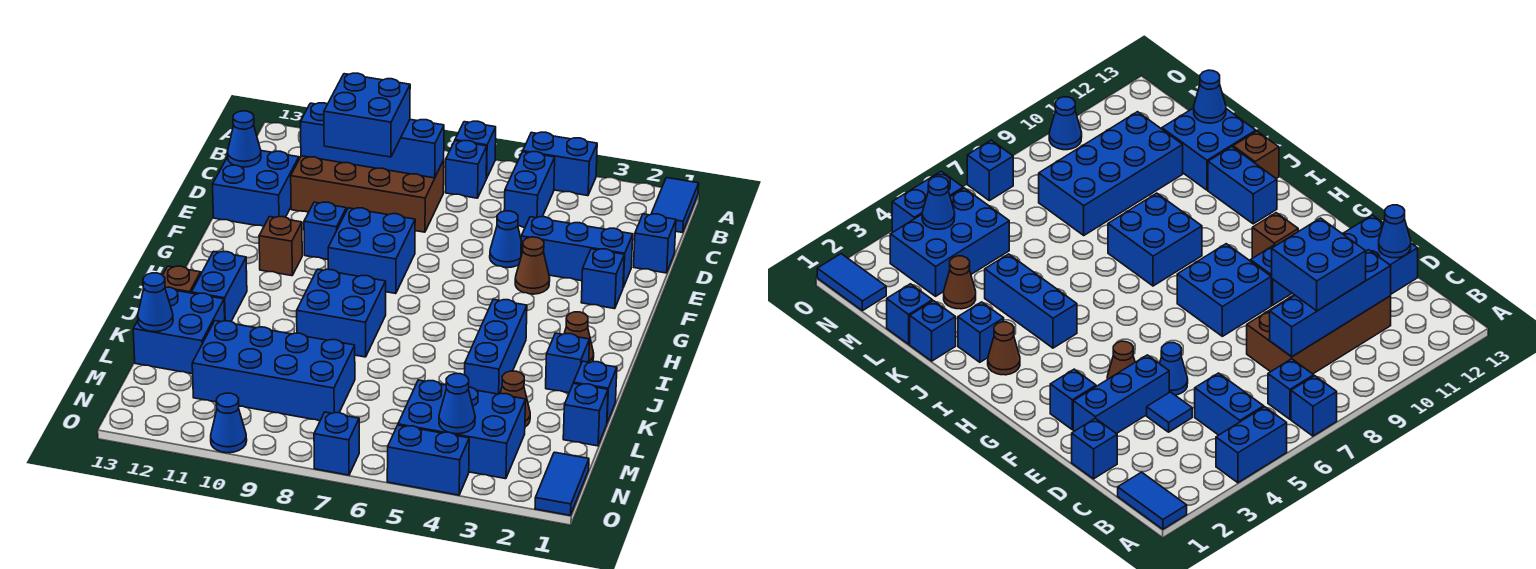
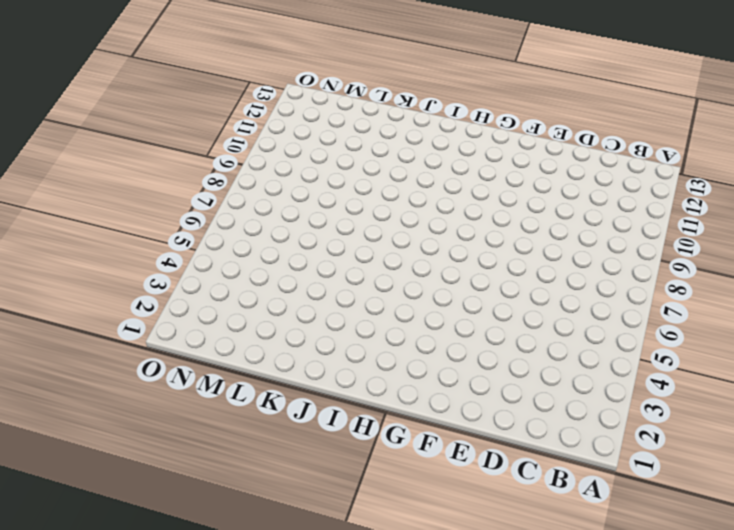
none -> blue 1x2 tile [651,178,699,232]
none -> blue 1x2 brick [523,132,597,196]
none -> blue 1x1 brick [455,121,496,179]
none -> blue 1x2 brick [504,152,555,228]

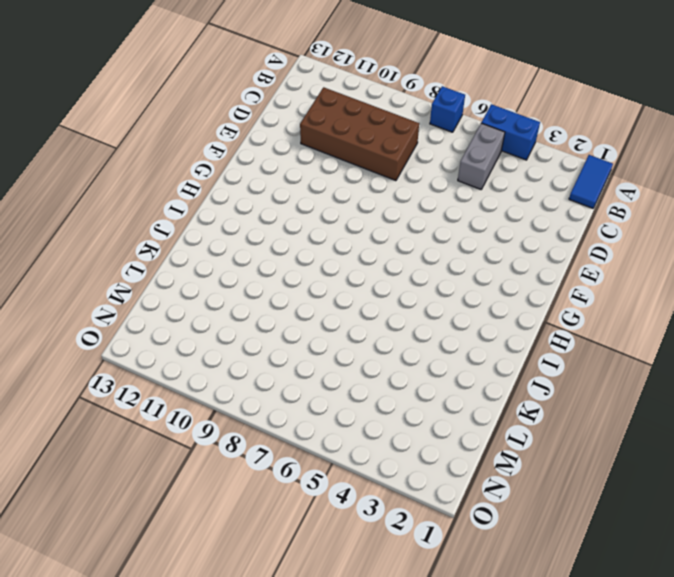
grey 1x2 brick [458,123,505,189] -> blue 1x2 brick [504,152,555,228]
none -> blue 1x1 brick [445,141,487,198]
none -> blue 1x1 brick [634,214,676,273]
none -> blue 1x1 tile [1147,392,1192,432]
none -> blue 2x2 brick [213,151,299,226]

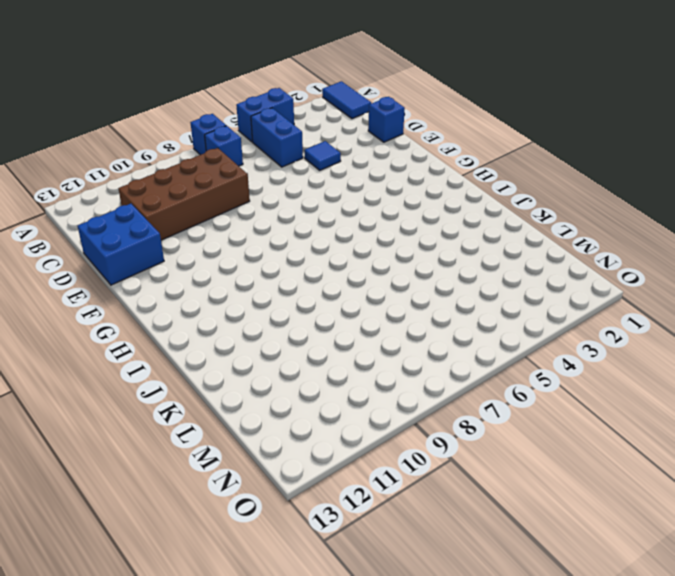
none -> blue 1x3 brick [521,217,633,287]
none -> blue 1x1 cone [490,211,521,268]
none -> blue 1x1 brick [581,249,624,309]
none -> brown 1x1 cone [515,237,550,294]

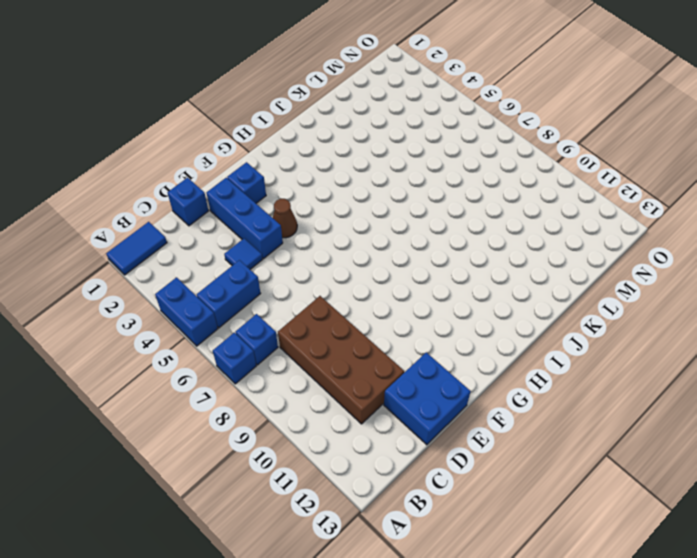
none -> blue 1x1 cone [490,211,521,268]
none -> blue 2x2 brick [328,208,415,294]
none -> blue 1x1 brick [304,202,346,260]
none -> brown 1x1 brick [259,217,302,276]

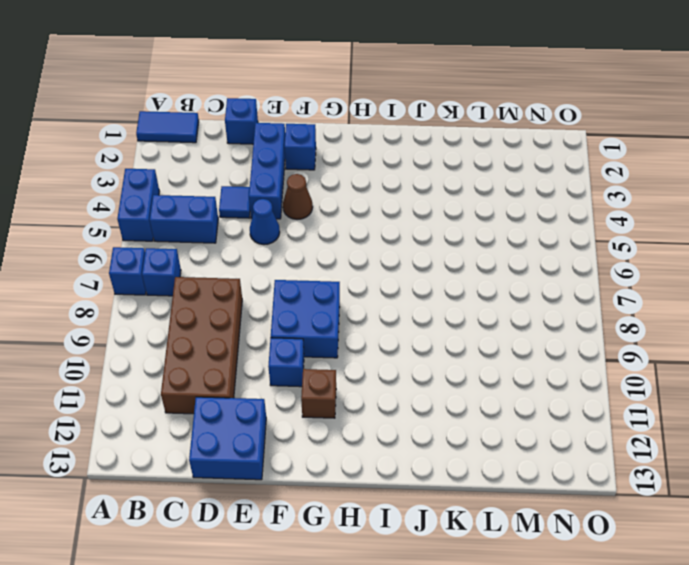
none -> brown 1x1 cone [564,312,594,363]
none -> blue 1x3 brick [465,299,527,394]
none -> blue 2x2 brick [297,269,386,357]
none -> blue 1x2 brick [191,251,247,321]

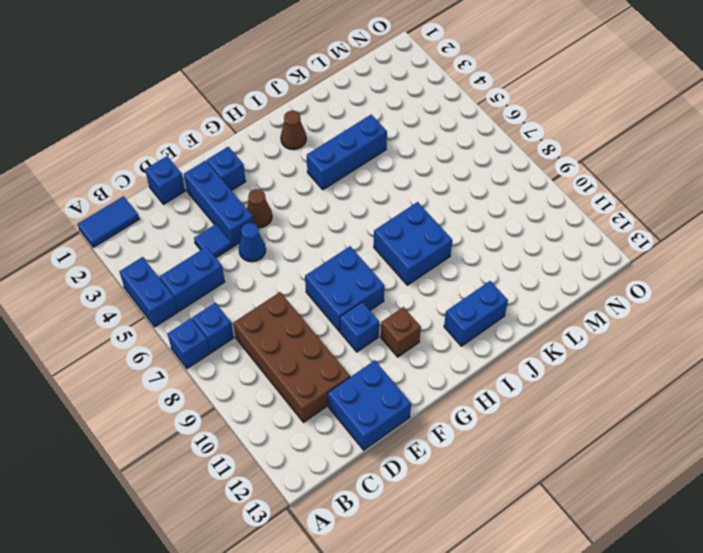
none -> blue 1x1 brick [546,333,590,393]
none -> brown 1x1 brick [163,266,201,293]
none -> blue 1x1 brick [574,361,617,422]
none -> blue 2x2 brick [133,287,225,374]

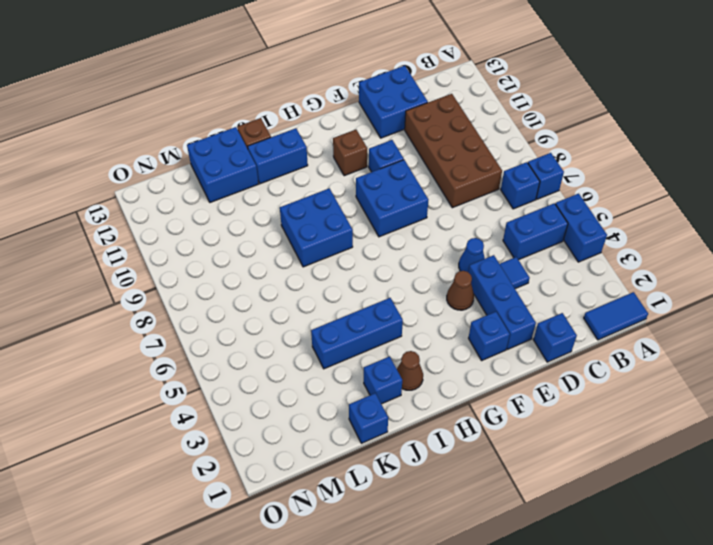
none -> blue 1x1 brick [563,383,608,446]
none -> brown 1x1 cone [500,371,530,427]
none -> blue 2x4 brick [192,321,355,421]
none -> blue 2x3 brick [398,380,526,479]

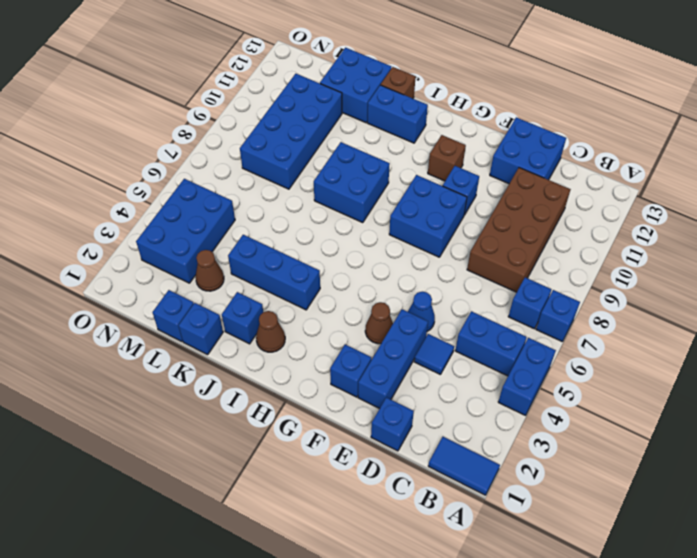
none -> blue 1x2 tile [535,452,589,515]
none -> blue 1x2 brick [387,425,469,495]
none -> blue 1x1 brick [314,412,359,475]
none -> blue 1x1 cone [211,393,247,453]

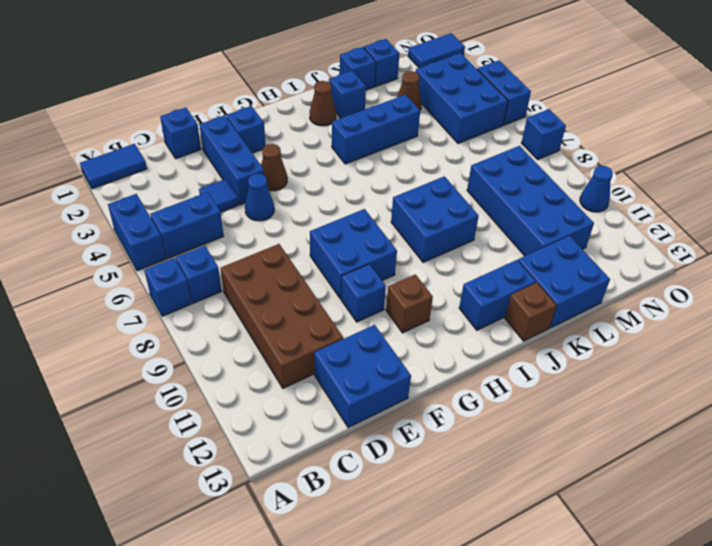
none -> blue 1x4 brick [301,103,444,178]
none -> blue 1x1 cone [227,111,261,167]
none -> blue 1x1 cone [138,273,173,332]
none -> blue 1x1 cone [439,374,475,434]

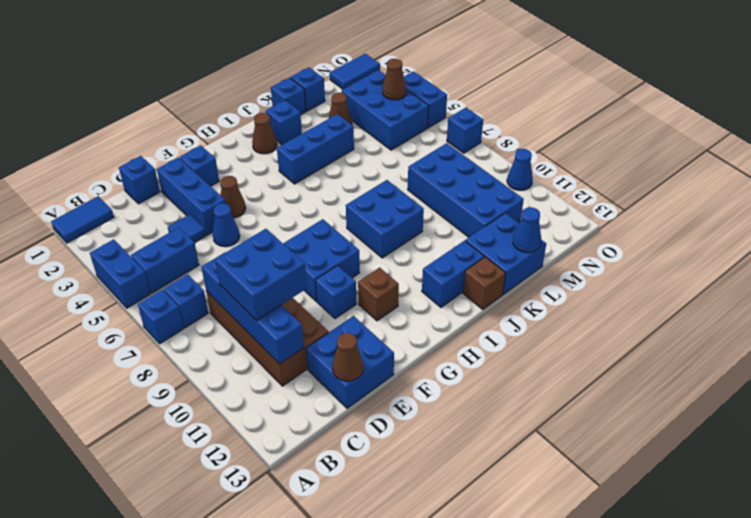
brown 1x1 cone [332,333,363,381] -> blue 1x1 cone [227,111,261,167]
brown 1x1 cone [382,59,406,100] -> blue 1x1 cone [439,374,475,434]

